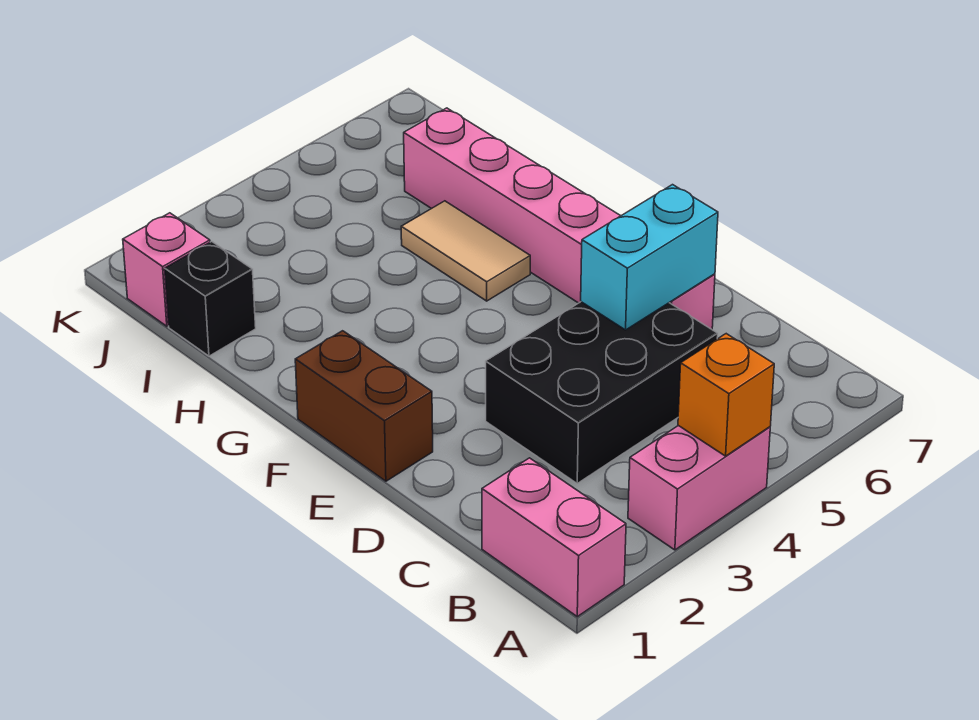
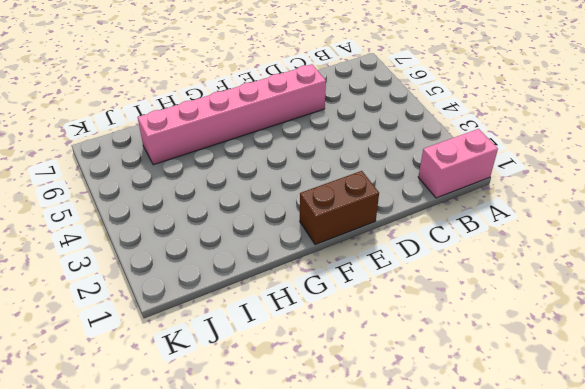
none -> pink 1x2 brick [628,426,770,550]
none -> black 2x3 brick [486,302,718,483]

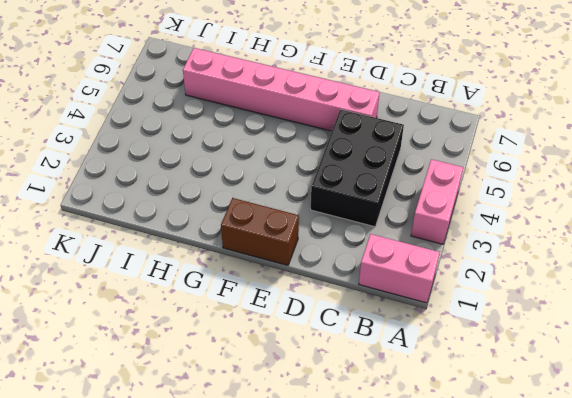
none -> tan 1x2 tile [401,201,530,301]
none -> black 1x1 brick [165,242,256,356]

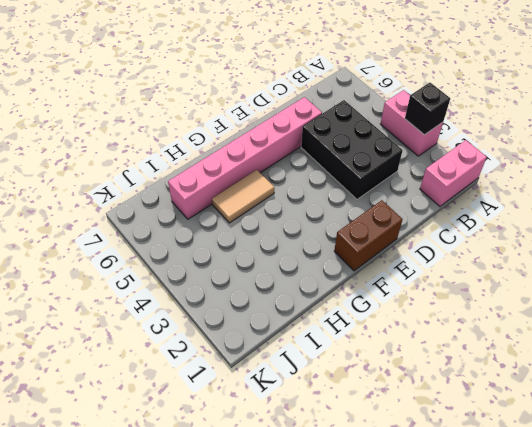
black 1x1 brick [405,83,450,135] -> black 1x1 brick moved to [165,242,256,356]
none -> pink 1x1 brick [123,213,210,326]
none -> orange 1x1 brick [678,334,774,456]

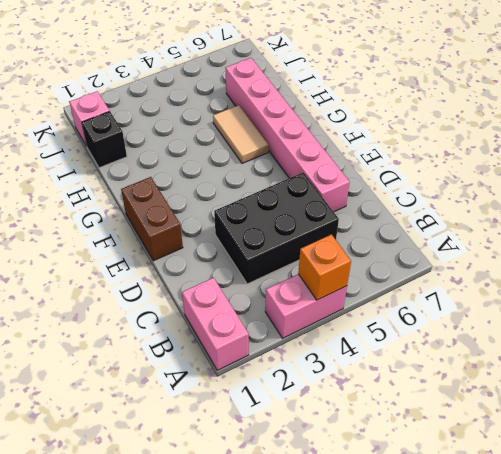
none -> cyan 1x2 brick [581,185,718,330]

